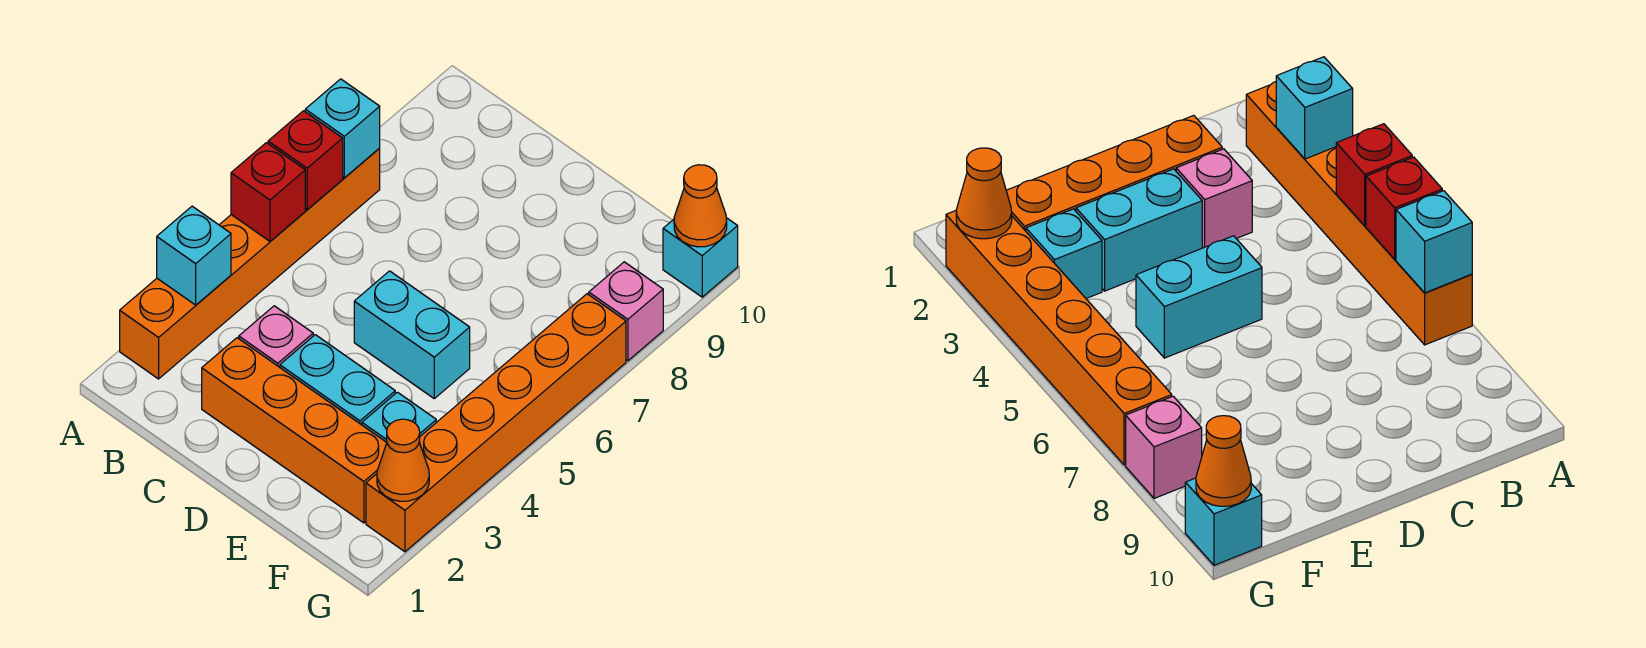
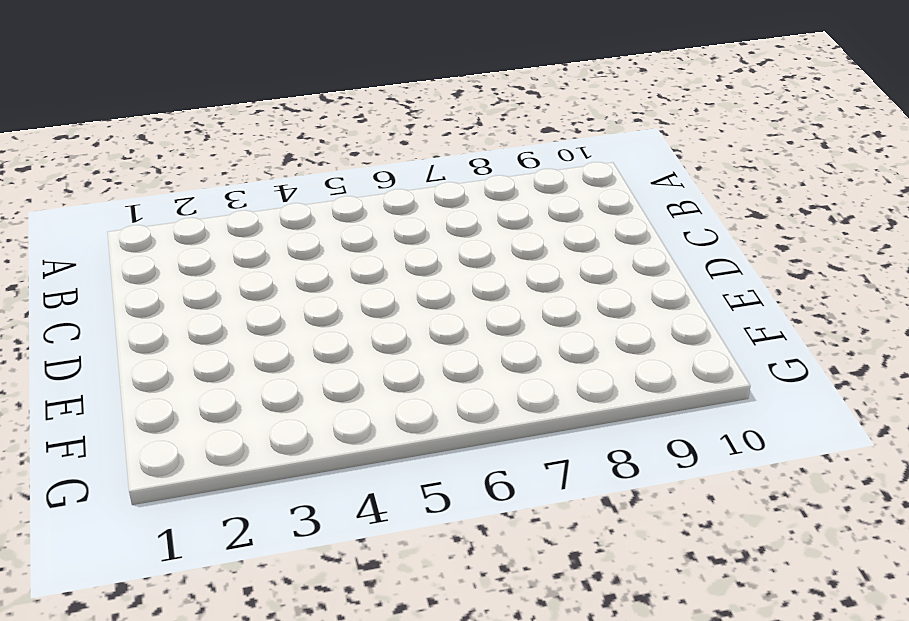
none -> orange 1x6 brick [120,148,380,379]
none -> orange 1x4 brick [202,338,387,523]
none -> pink 1x1 brick [239,306,313,367]

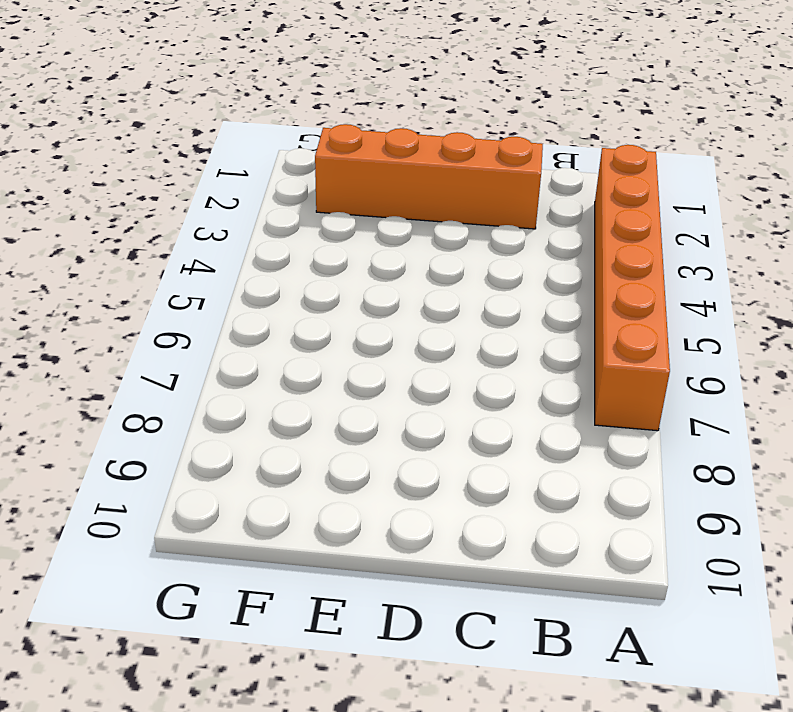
none -> pink 1x1 brick [239,306,313,367]
none -> cyan 1x2 brick [280,335,395,425]
none -> cyan 1x2 brick [354,271,470,398]

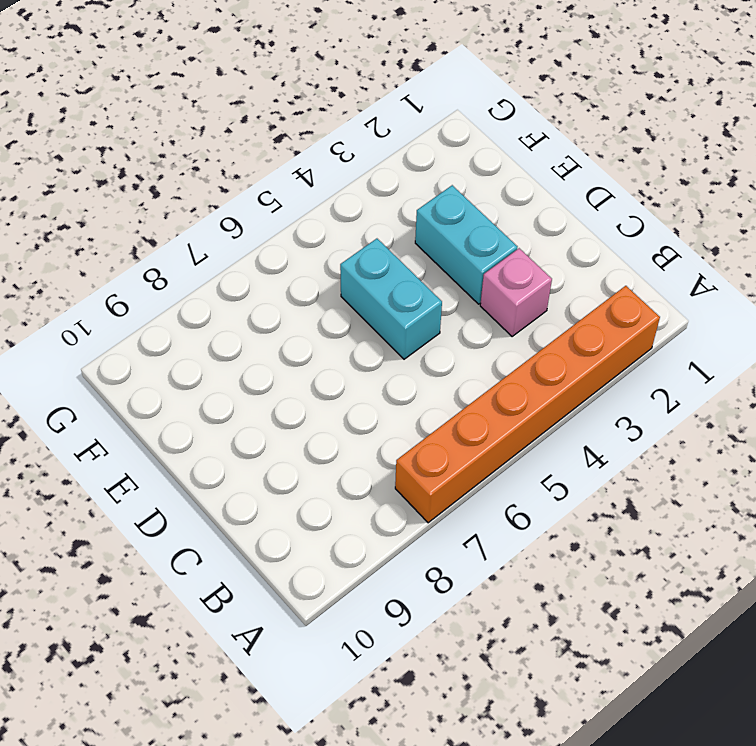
none -> orange 1x4 brick [202,338,387,523]
none -> cyan 1x1 brick [362,392,436,442]
none -> orange 1x6 brick [366,294,626,552]

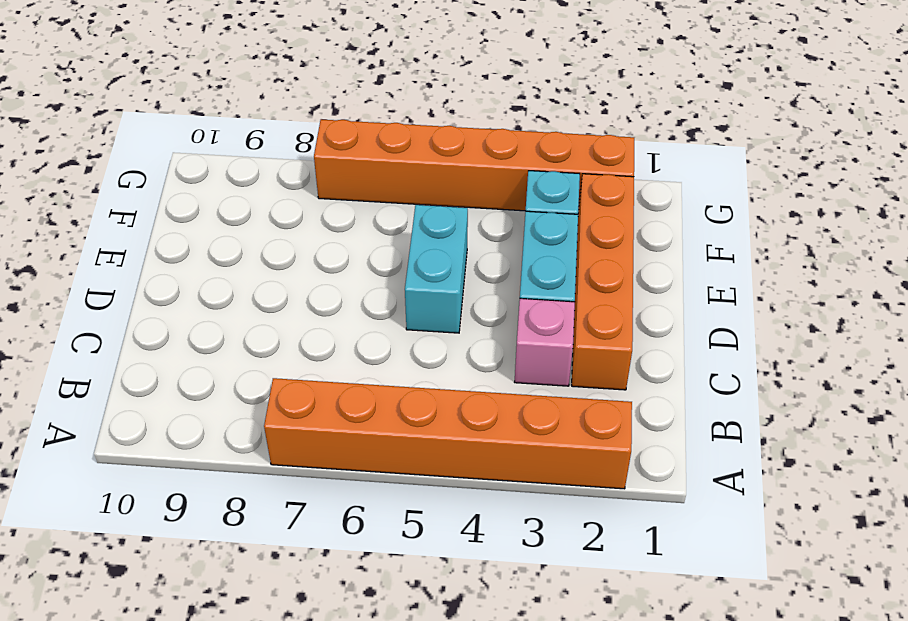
none -> pink 1x1 brick [589,262,663,361]
none -> cyan 1x1 brick [663,218,738,297]
none -> cyan 1x1 brick [157,206,231,305]

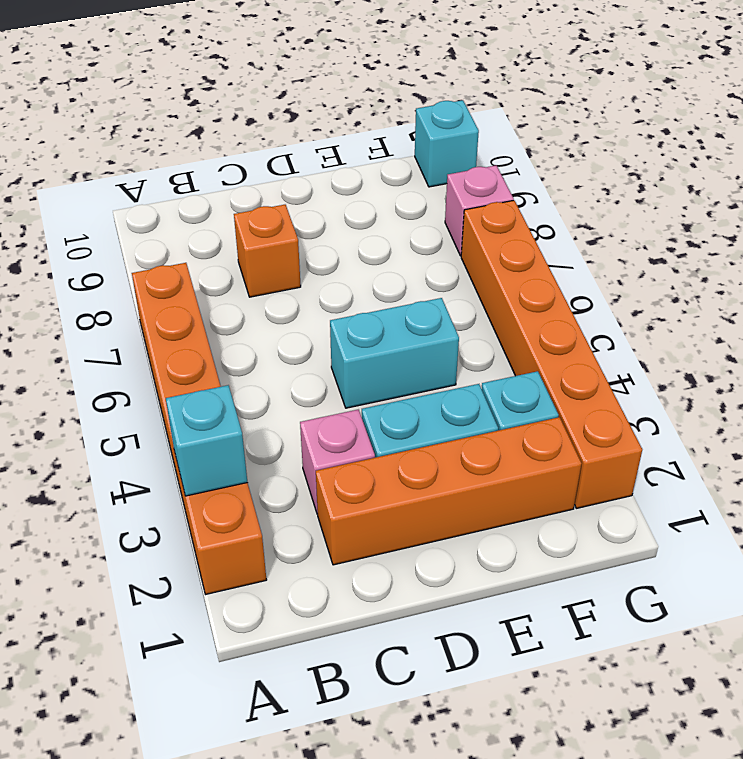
orange 1x1 brick [234,205,301,297] -> none
none -> red 1x1 brick [231,143,305,241]
none -> red 1x1 brick [268,111,343,210]
none -> cyan 1x1 brick [305,79,380,178]

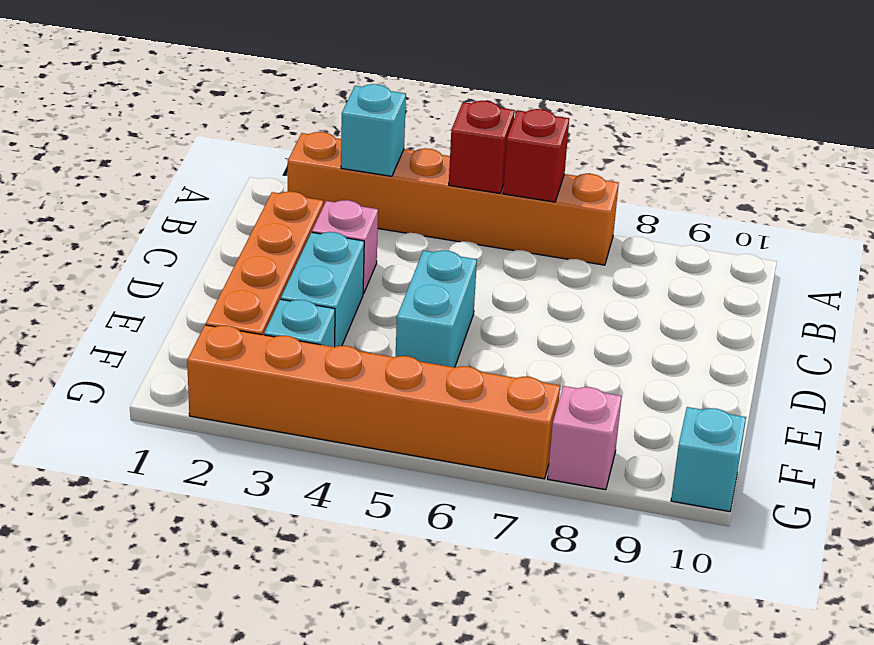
none -> cyan 1x1 brick [305,79,380,178]
none -> orange 1x1 cone [377,419,429,501]
none -> orange 1x1 cone [674,165,727,247]

